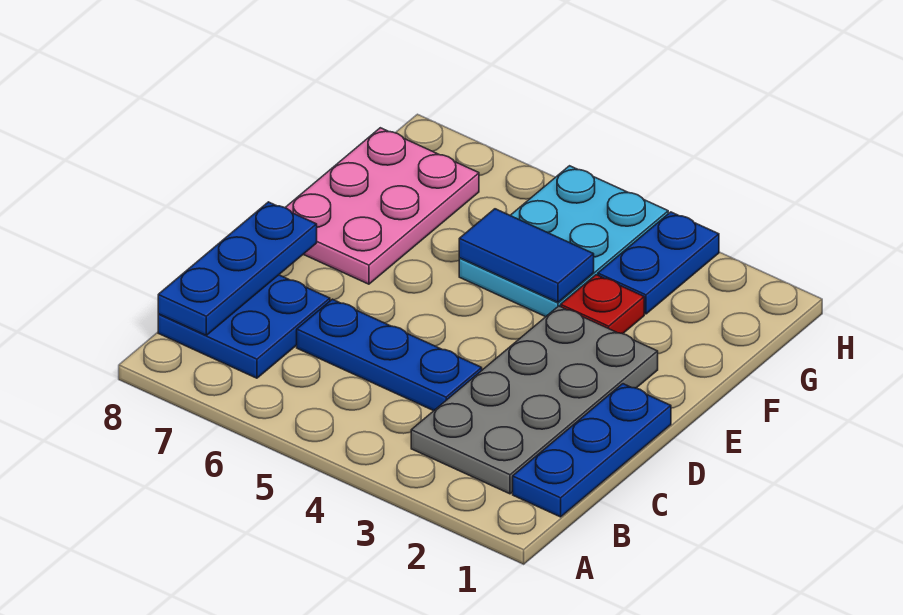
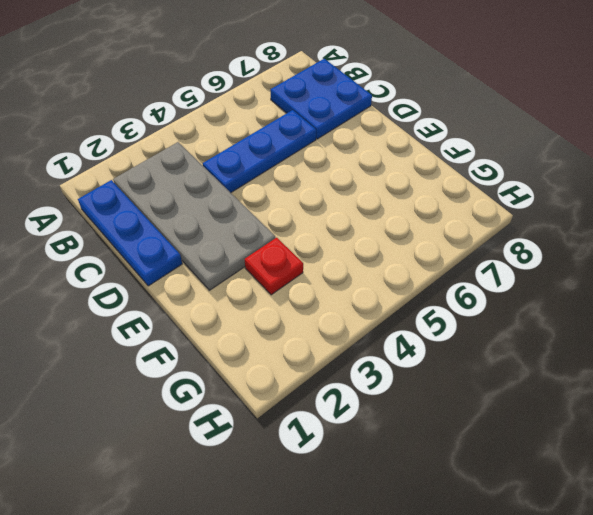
none -> pink 2x3 plate [285,128,479,284]
none -> cyan 2x3 plate [459,166,668,317]

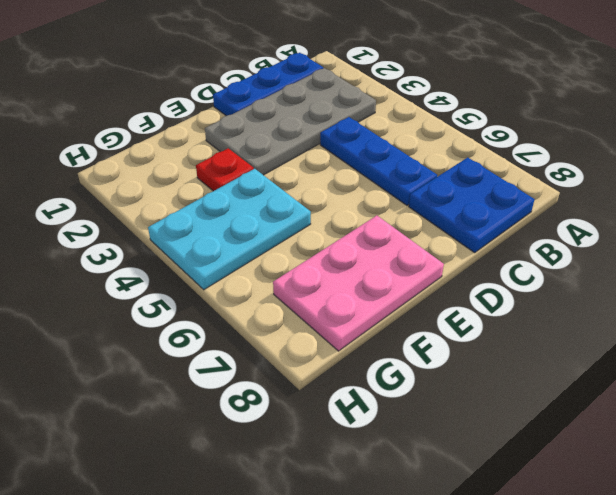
none -> blue 1x2 plate [598,212,719,314]
none -> blue 1x3 plate [158,202,317,335]

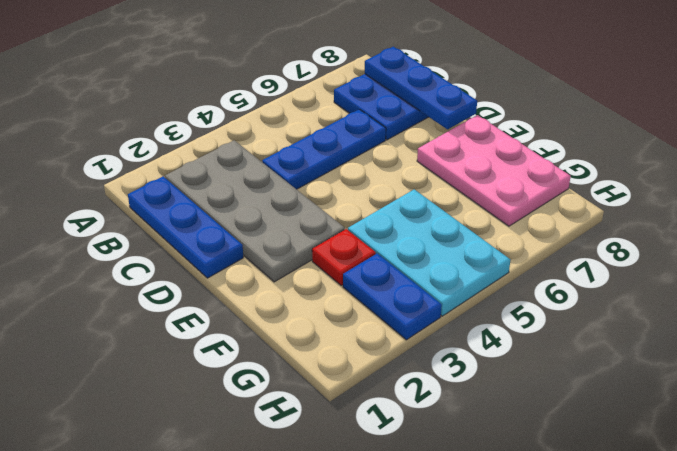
none -> blue 1x2 tile [459,209,594,302]

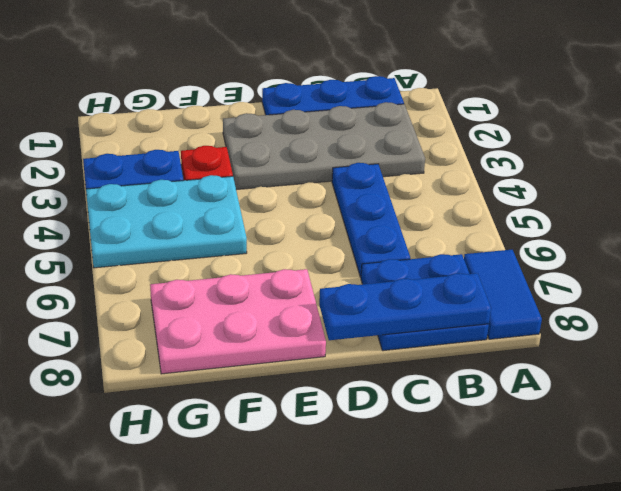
blue 1x2 tile [464,250,542,339] -> blue 1x2 tile moved to [459,209,594,302]

